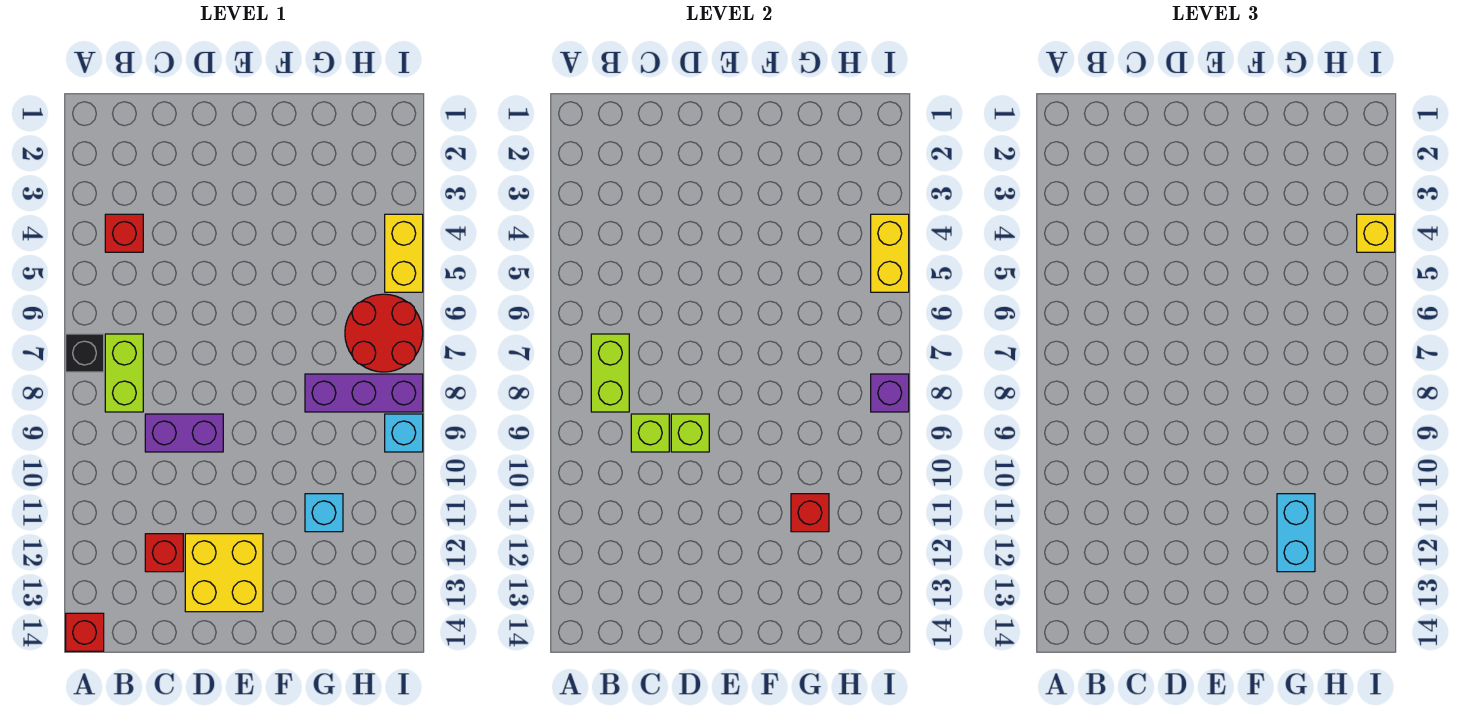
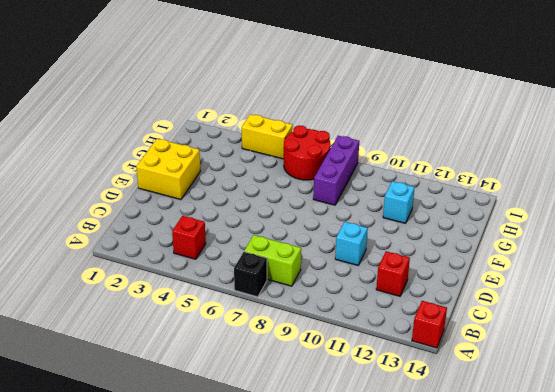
cyan 1x1 brick [335,222,368,265] -> cyan 1x1 brick moved to [385,414,423,452]
yellow 2x2 brick [136,139,200,200] -> yellow 2x2 brick moved to [185,534,263,612]
none -> purple 1x2 brick [145,414,223,452]
none -> lime 1x2 brick [591,334,629,412]
none -> lime 1x1 brick [631,414,669,452]

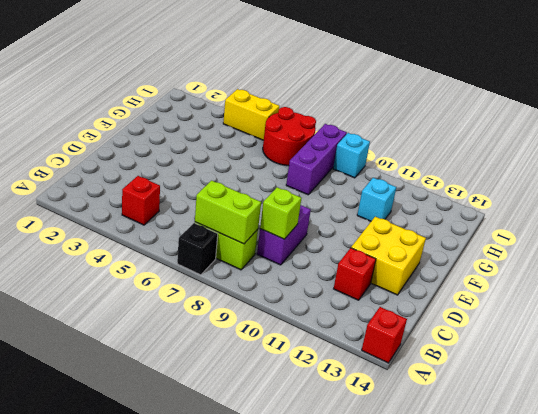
none -> lime 1x1 brick [671,414,709,452]
none -> red 1x1 brick [791,494,829,532]
none -> yellow 1x2 brick [871,214,909,292]

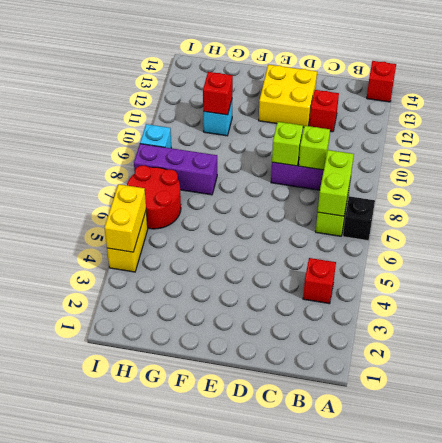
none -> purple 1x1 brick [871,374,909,412]
none -> cyan 1x2 brick [1277,494,1315,572]
none -> yellow 1x1 brick [1357,214,1395,252]

